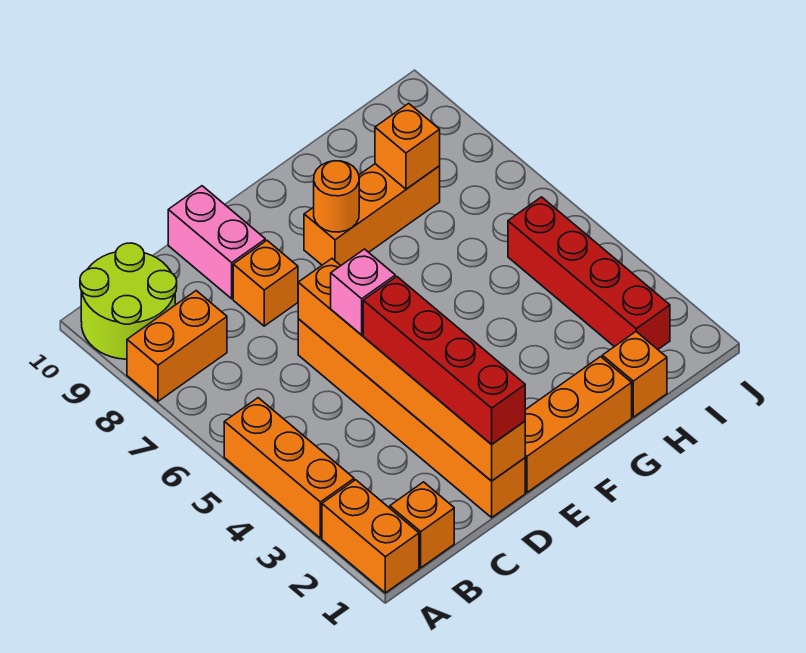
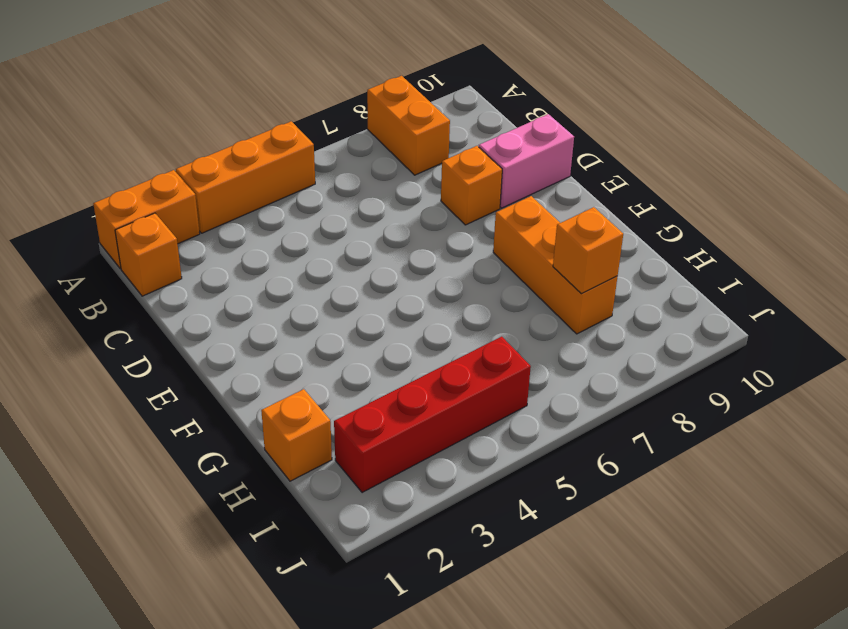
none -> lime 2x2 round brick [80,243,177,359]
none -> orange 1x6 brick [298,319,525,517]
none -> orange 1x3 brick [525,357,632,492]

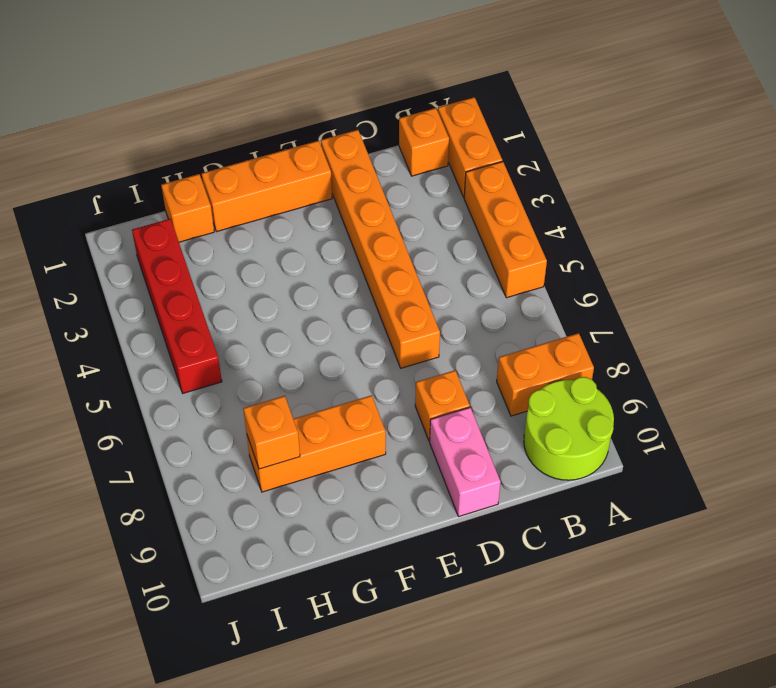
none -> orange 1x6 brick [298,259,525,481]
none -> orange 1x1 round brick [314,161,359,232]
none -> red 1x4 brick [363,277,525,444]

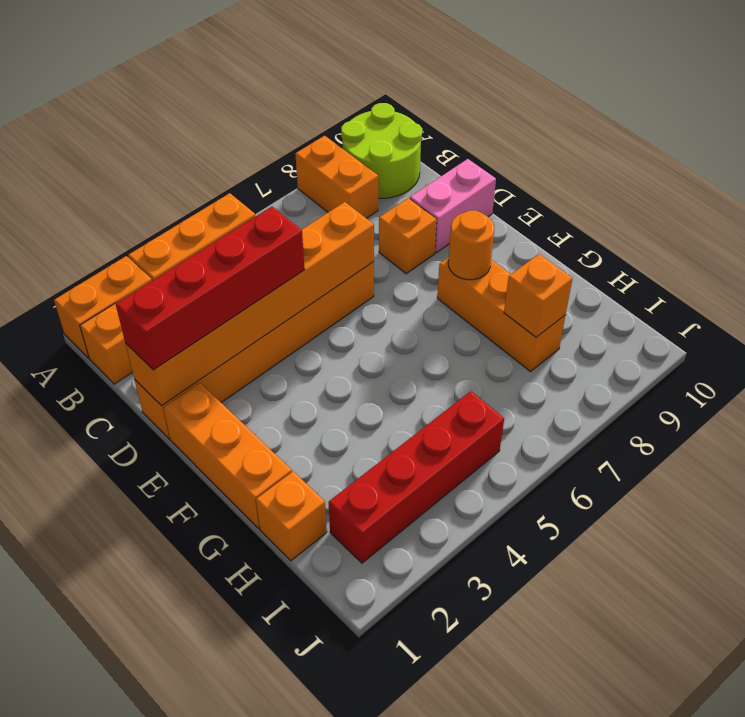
none -> pink 1x1 brick [331,249,395,335]

